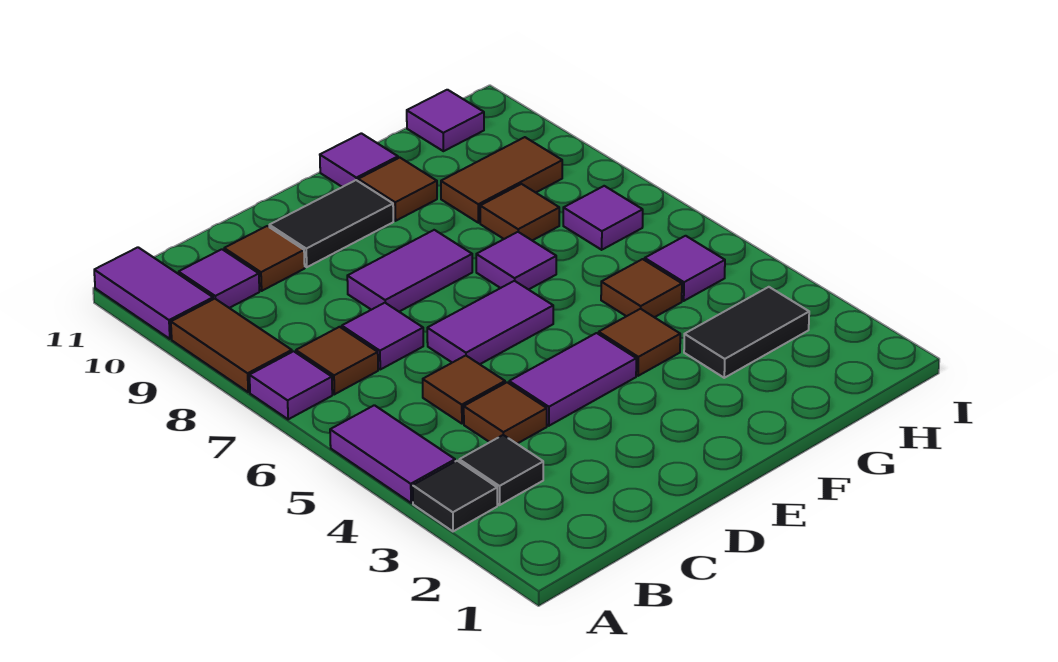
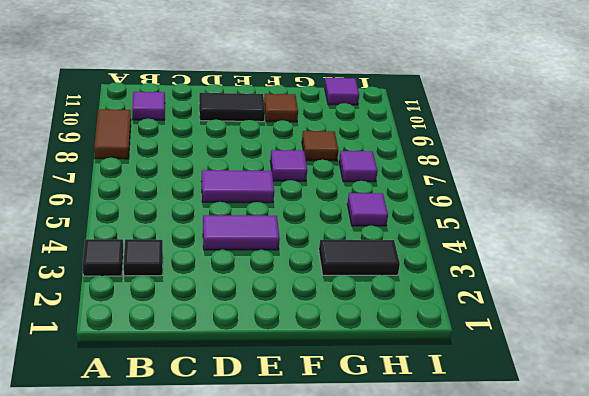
none -> purple 1x2 tile [330,405,455,503]
none -> purple 1x1 tile [250,351,332,419]
none -> purple 1x2 tile [94,247,213,339]

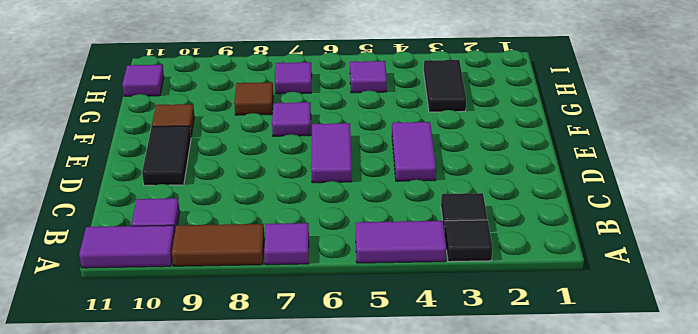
none -> brown 1x1 tile [296,327,378,394]
none -> brown 1x1 tile [464,382,547,444]
none -> brown 1x1 tile [423,356,505,424]

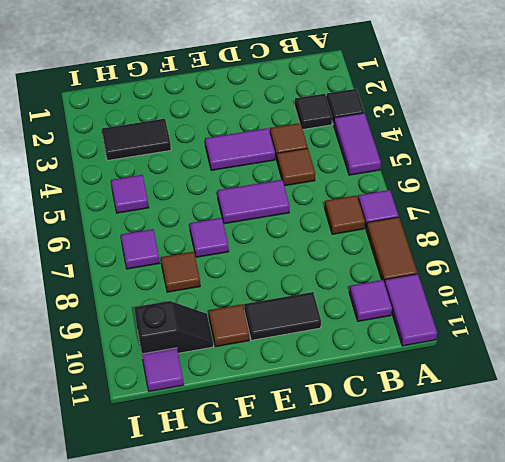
black 1x2 slope [134,301,214,354] -> none
none -> purple 1x1 tile [342,303,423,369]
none -> brown 1x1 tile [224,226,305,291]
none -> purple 1x2 tile [347,230,472,312]

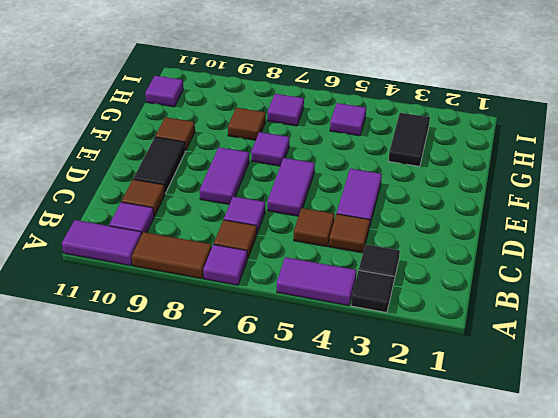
none -> brown 1x1 tile [599,309,680,376]
none -> purple 1x1 tile [320,133,398,187]
none -> brown 1x1 tile [601,259,682,317]

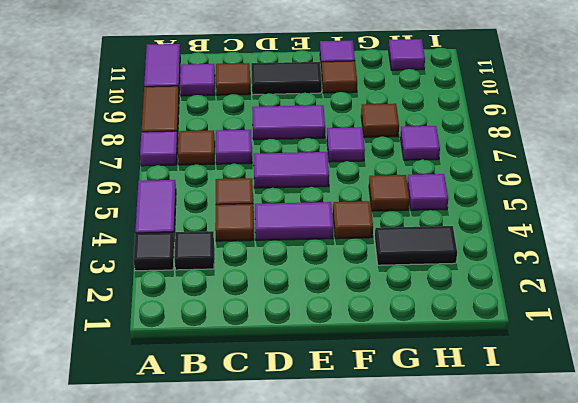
none -> brown 1x2 tile [441,137,562,223]

